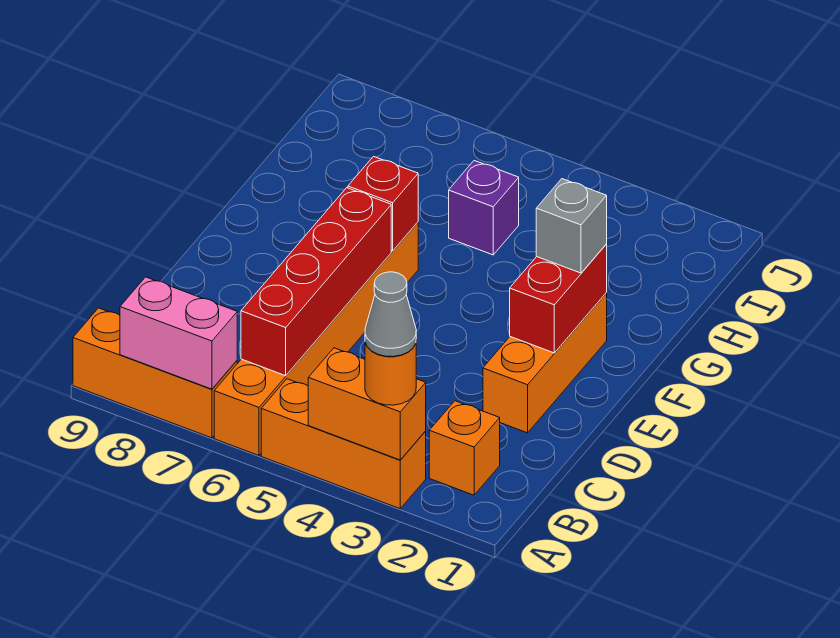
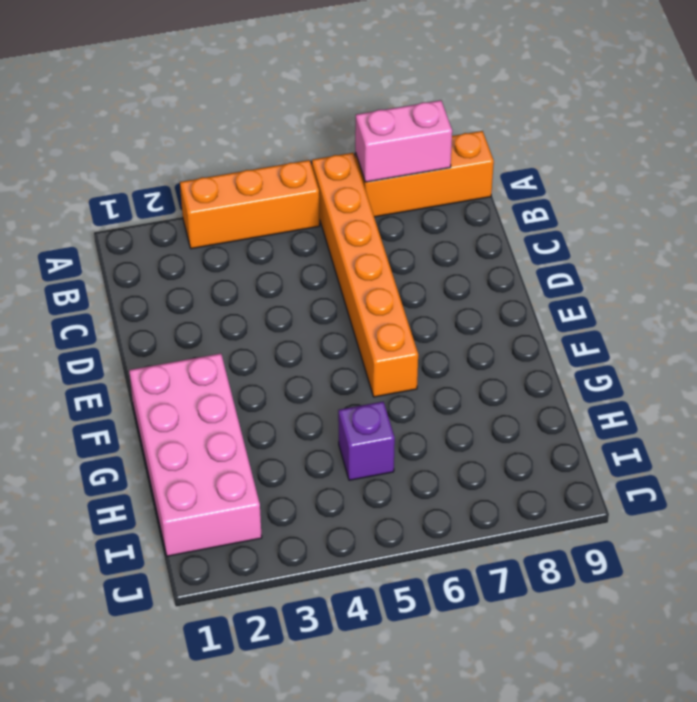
pink 2x4 brick [129,353,262,556] -> orange 1x3 brick [483,293,607,433]
none -> orange 1x1 brick [429,401,500,495]
none -> orange 1x2 brick [308,348,426,460]
none -> red 1x4 brick [241,188,391,376]

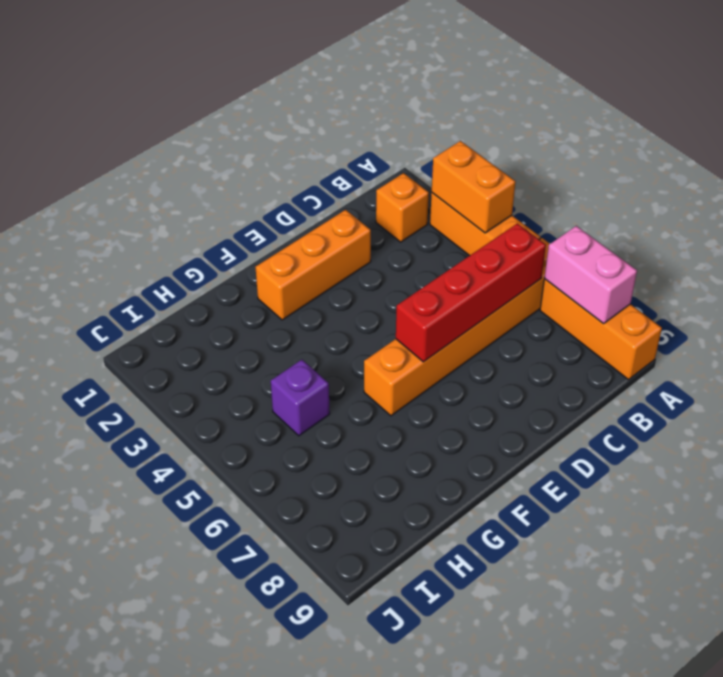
none -> red 1x2 brick [510,244,607,353]
none -> red 1x1 brick [348,157,418,251]
none -> orange 1x1 round brick [365,343,416,405]

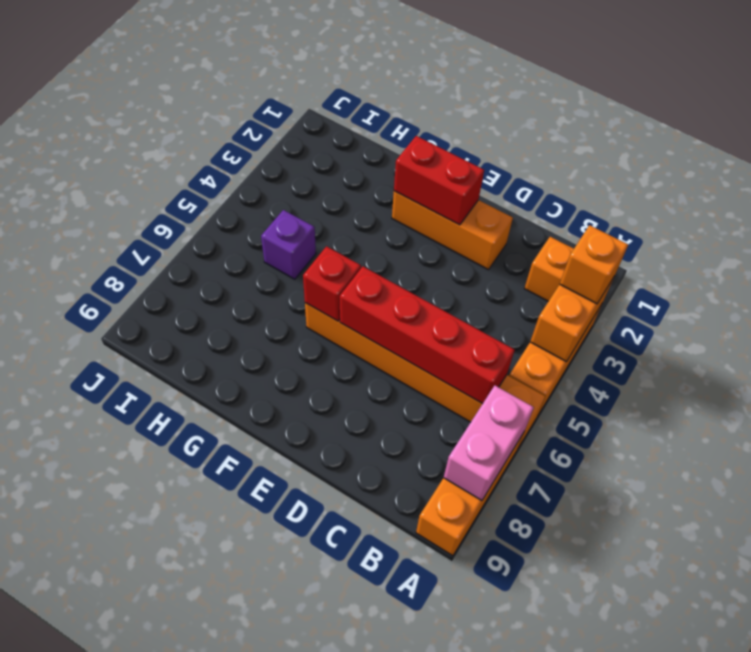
orange 1x1 brick [560,225,628,304] -> orange 1x1 round brick [365,343,416,405]
none -> grey 1x1 brick [536,179,607,273]
none -> grey 1x1 cone [365,272,416,357]

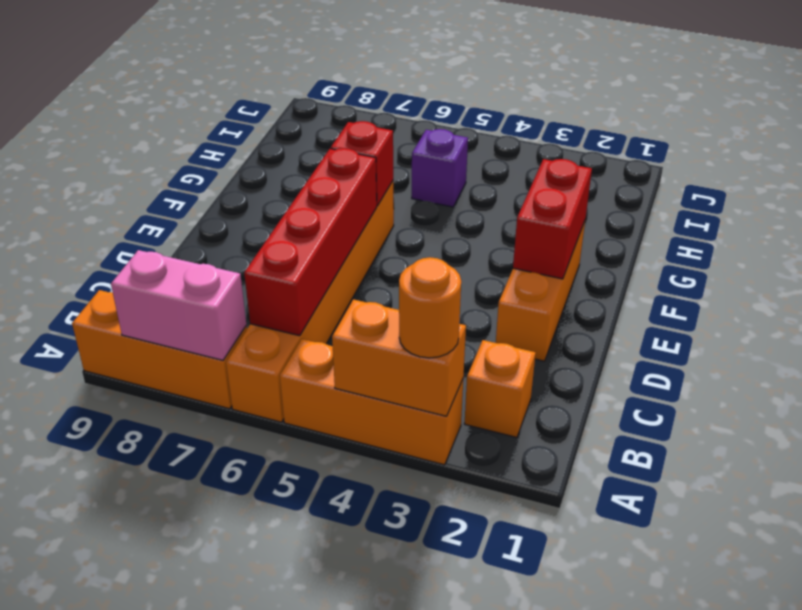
none -> grey 1x1 brick [536,179,607,273]
none -> grey 1x1 cone [365,272,416,357]

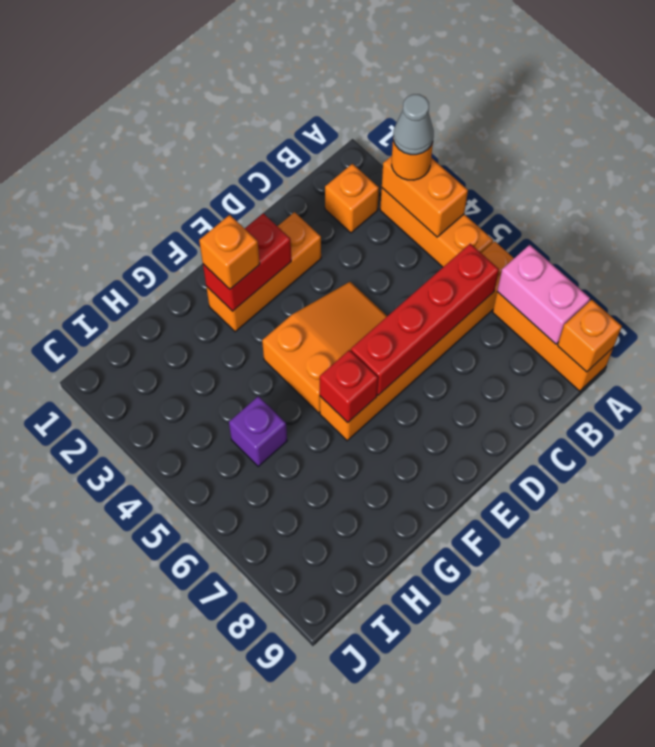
orange 1x1 brick [558,300,622,372] -> none
orange 2x3 slope [262,282,387,413] -> none
orange 1x1 brick [199,215,260,289] -> grey 1x1 brick [536,179,607,273]

